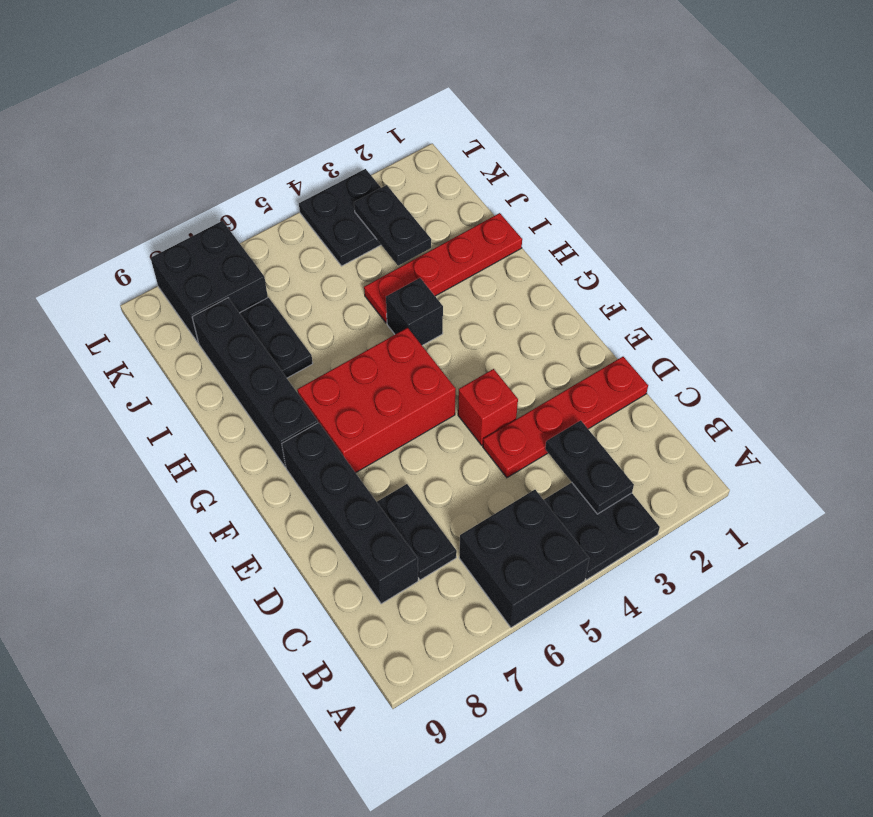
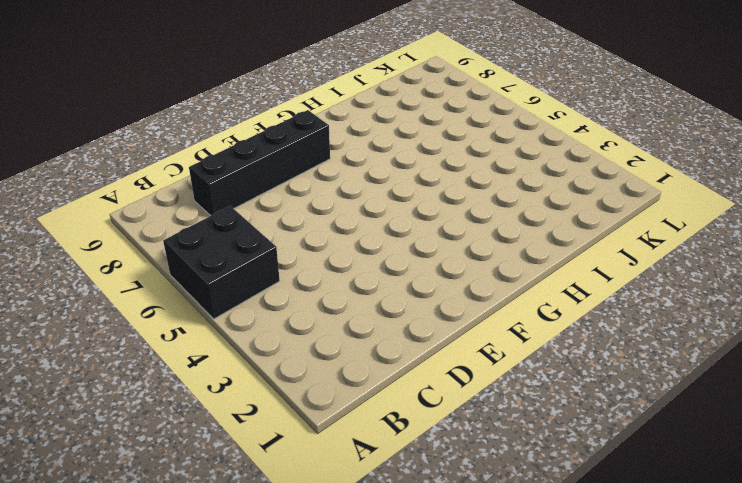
none -> black 2x2 plate [544,483,660,580]
none -> black 1x2 plate [377,484,457,580]
none -> red 1x4 plate [483,357,648,478]

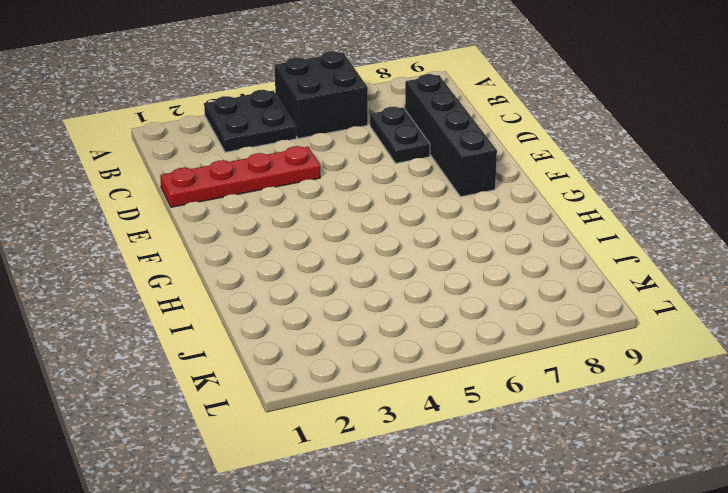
none -> red 1x1 brick [458,369,518,445]
none -> red 2x3 brick [297,328,456,473]
none -> black 1x4 brick [192,298,318,467]

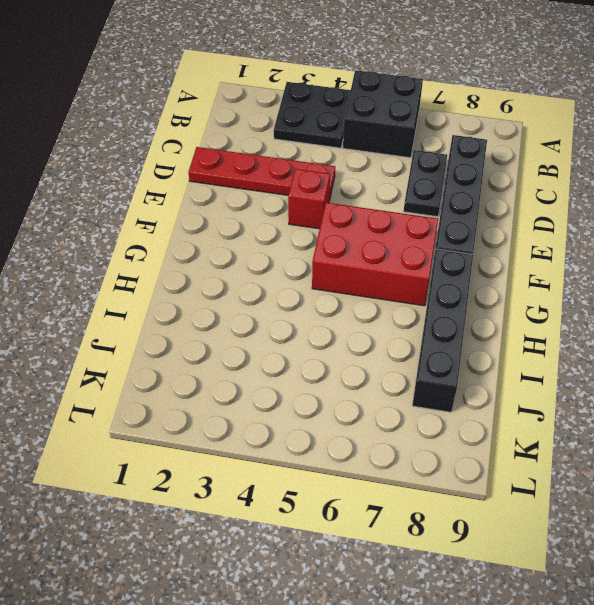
none -> black 1x1 brick [386,278,443,345]
none -> red 1x4 plate [364,213,522,323]
none -> black 1x2 plate [240,298,313,378]

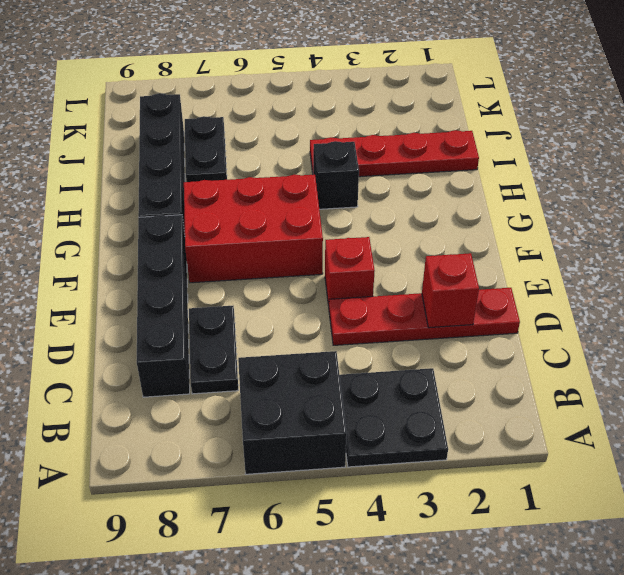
red 1x1 brick [422,253,479,328] -> none
none -> black 2x2 plate [299,169,381,266]
none -> black 2x2 brick [151,221,268,342]
none -> black 1x2 plate [545,420,634,514]

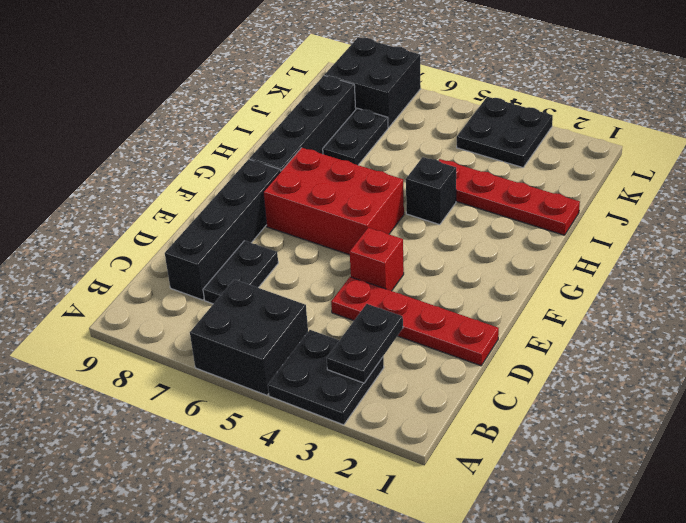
none -> black 1x2 plate [354,185,431,266]

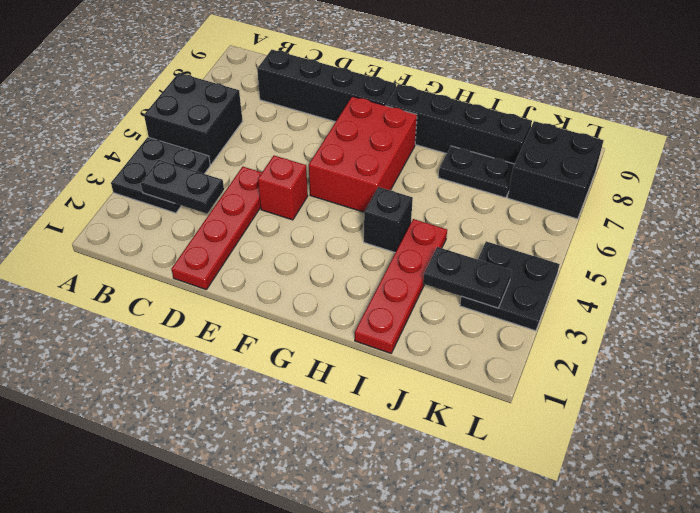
none -> black 1x2 plate [377,484,457,580]

